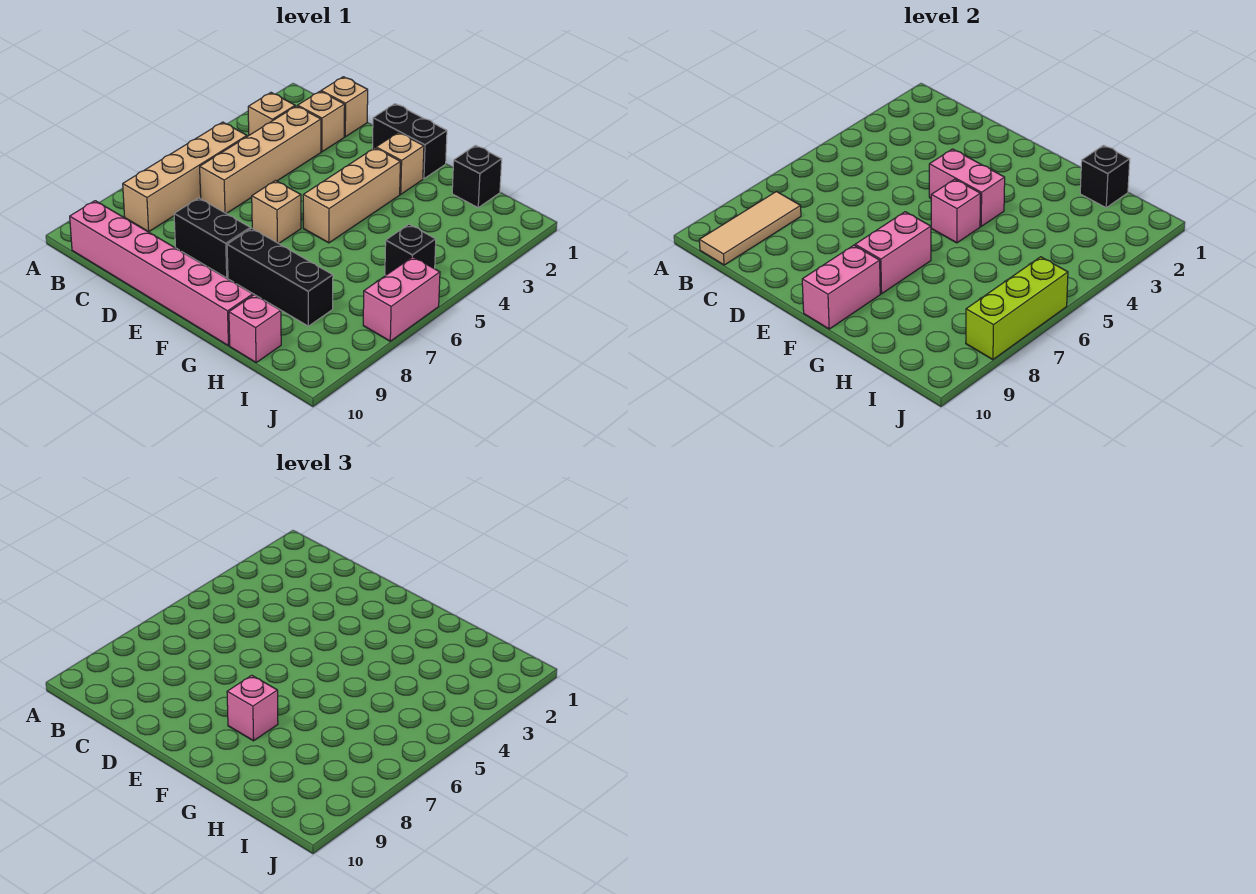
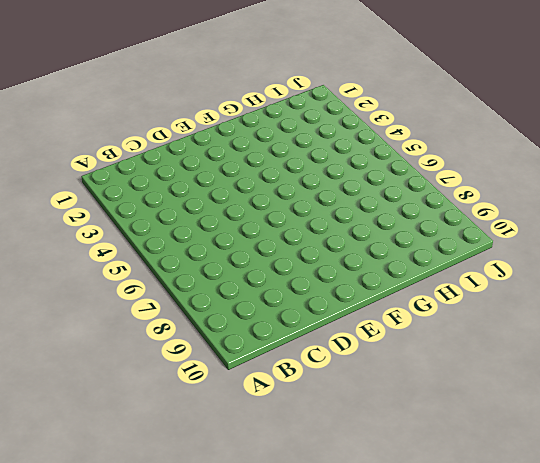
none -> tan 1x1 brick [248,93,295,135]
none -> tan 1x4 brick [123,122,247,232]
none -> pink 1x6 brick [70,201,253,346]

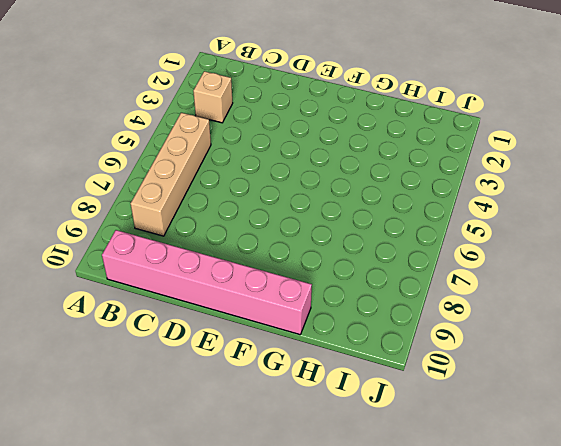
none -> tan 1x1 brick [321,77,368,137]
none -> tan 1x1 brick [298,91,345,152]
none -> tan 1x4 brick [200,106,321,214]

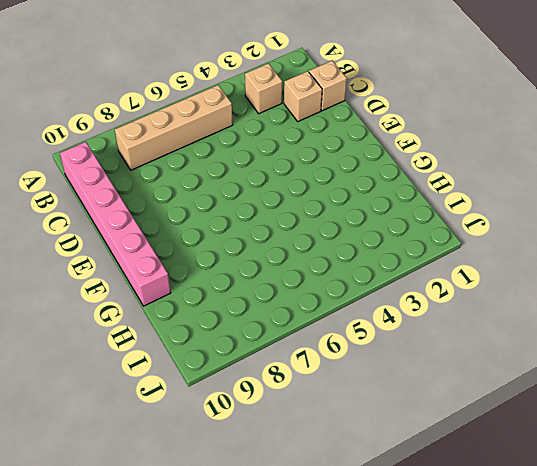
none -> tan 1x4 brick [200,106,321,214]
none -> black 1x2 brick [174,198,250,278]
none -> black 1x2 brick [372,104,447,179]

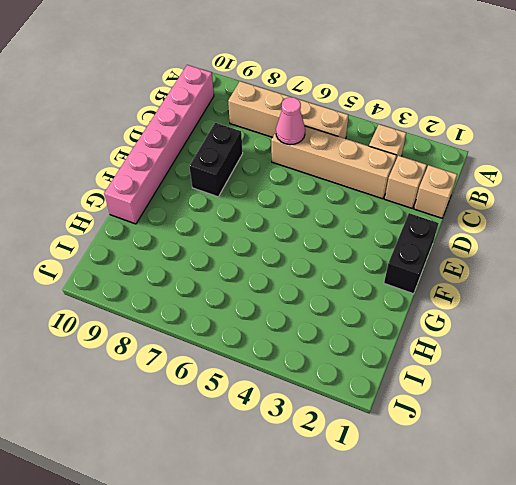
pink 1x1 cone [276,97,305,145] -> none
none -> tan 1x1 brick [252,181,301,244]
none -> tan 1x1 brick [376,132,424,194]
none -> tan 1x3 brick [303,148,400,243]

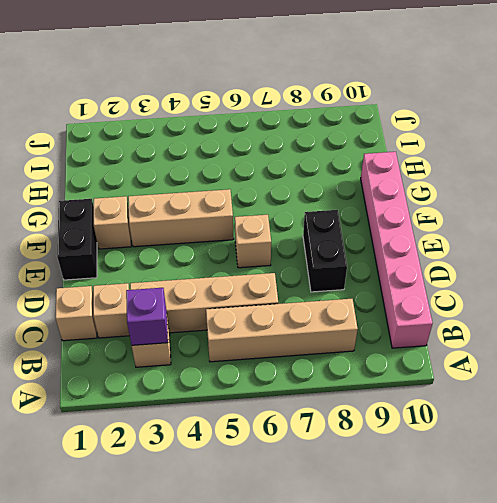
purple 1x1 brick [126,288,168,345] -> none
none -> black 1x3 brick [227,228,333,326]
none -> black 1x1 brick [452,145,502,208]
none -> pink 1x1 brick [229,295,281,362]

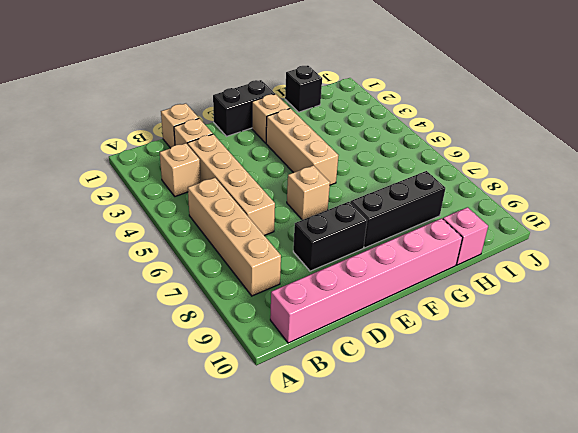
none -> black 1x1 brick [385,224,436,275]
none -> pink 1x2 brick [363,257,440,341]
none -> tan 1x3 tile [699,192,801,265]

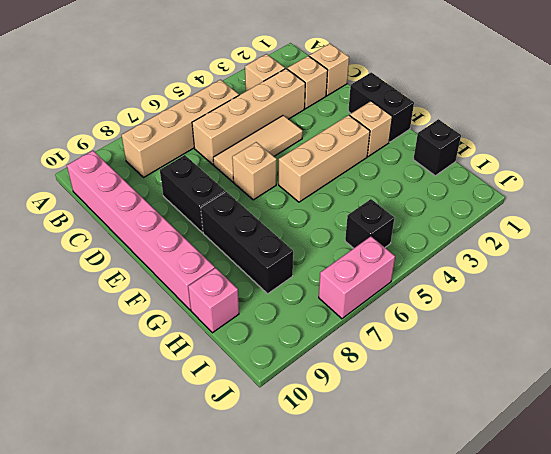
tan 1x3 tile [213,115,303,182] -> tan 1x3 tile moved to [699,192,801,265]
none -> pink 1x2 brick [929,149,1005,226]
none -> pink 1x1 brick [931,179,980,243]
none -> pink 1x2 brick [855,212,931,294]

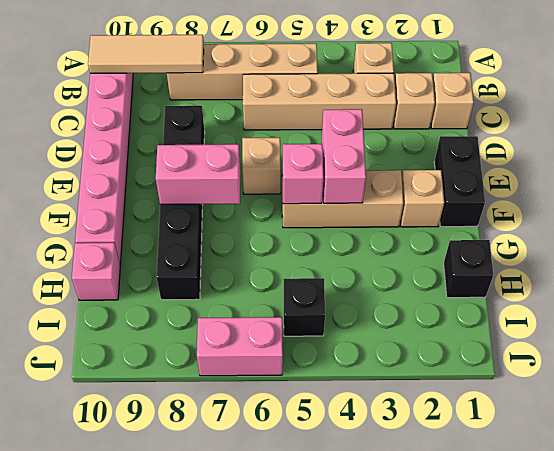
none -> pink 1x2 brick [802,245,880,329]
none -> black 1x1 brick [1080,145,1130,208]
none -> lime 1x3 brick [966,257,1068,360]

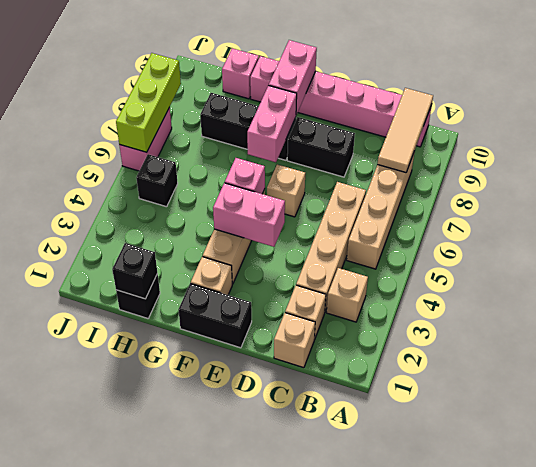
none -> pink 1x1 brick [227,675,278,741]

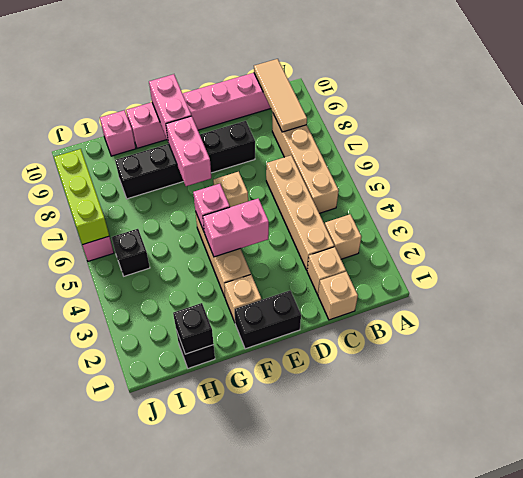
none -> pink 1x1 brick [227,675,278,741]

